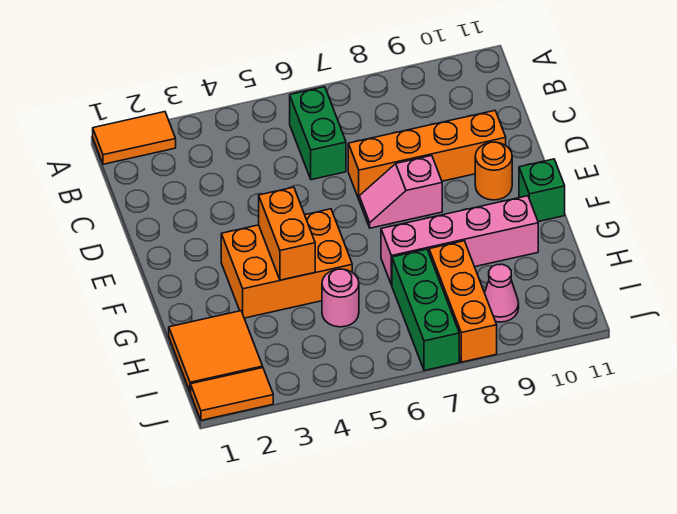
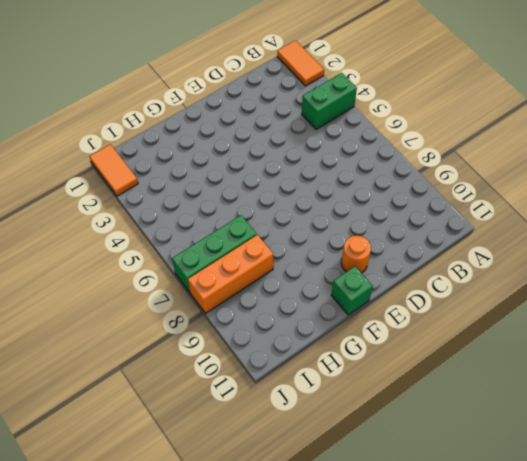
green 1x2 brick [302,73,357,129] -> green 1x2 brick moved to [290,87,346,180]
none -> orange 1x4 brick [348,111,506,199]
none -> pink 1x2 slope [359,156,442,228]
none -> orange 2x3 brick [221,209,352,318]

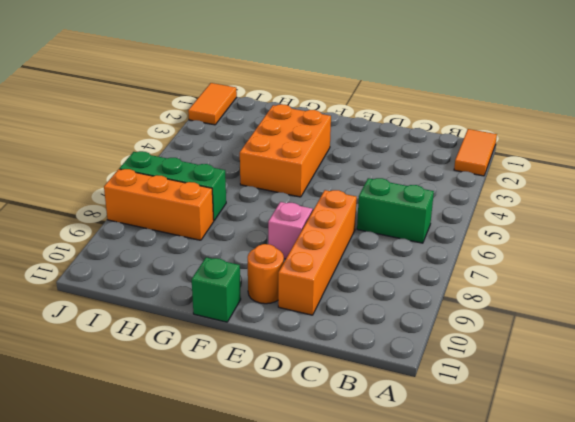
none -> pink 1x4 brick [381,196,538,285]
none -> orange 2x2 tile [169,311,263,392]
none -> pink 1x1 round brick [322,269,359,327]

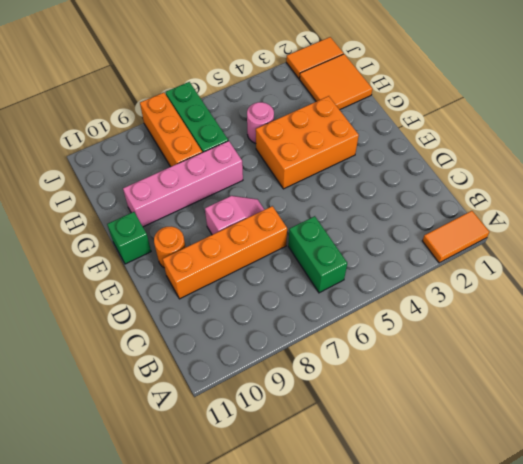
none -> pink 1x1 cone [485,264,519,322]
none -> orange 1x2 brick [259,187,315,280]

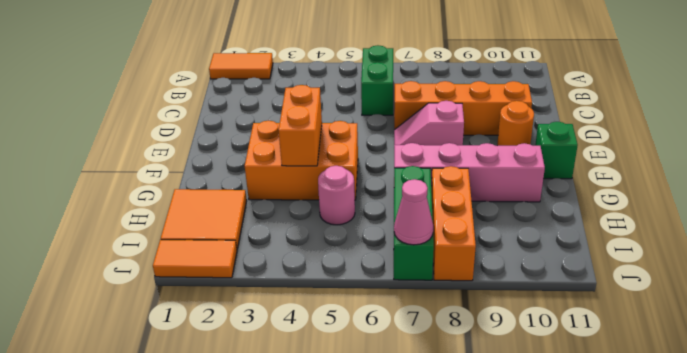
pink 1x1 cone [394,179,433,245] -> pink 1x1 cone moved to [485,264,519,322]

